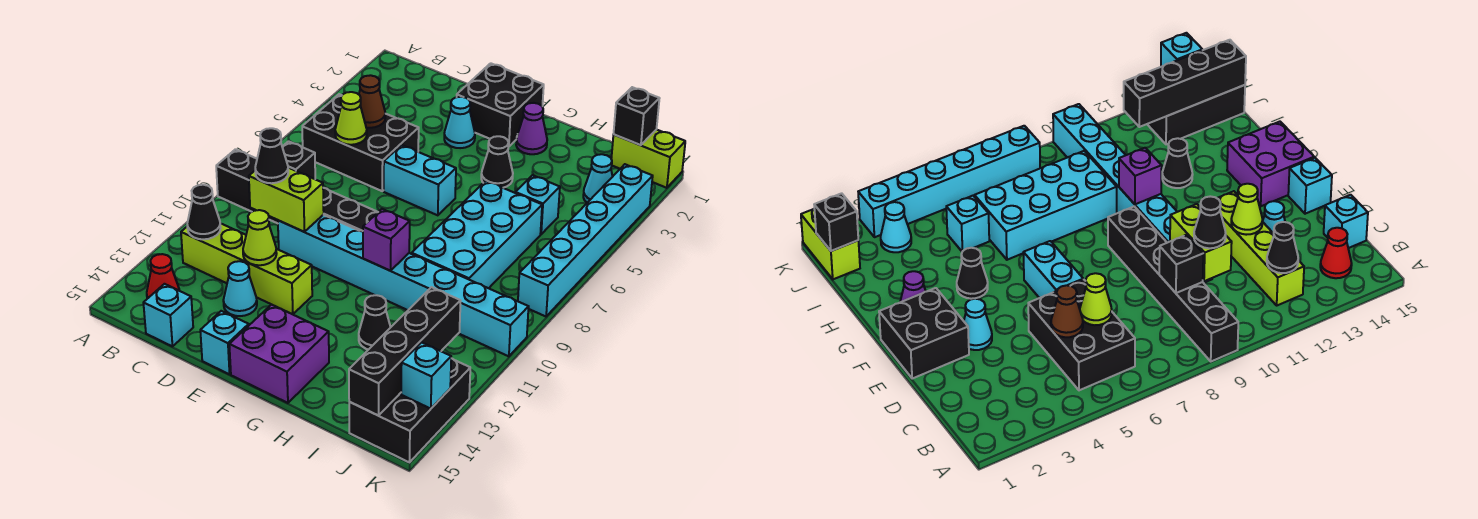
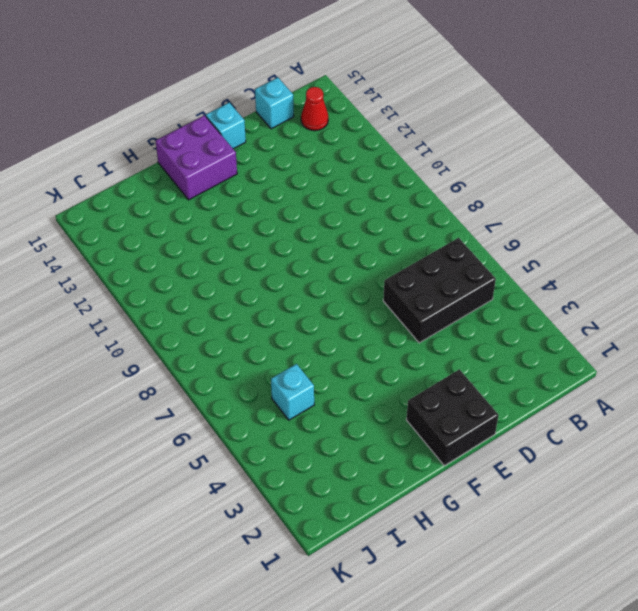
none -> black 1x6 brick [216,149,378,232]
none -> lime 1x4 brick [181,223,312,314]
none -> cyan 1x8 brick [278,215,529,356]
none -> cyan 1x1 cone [223,261,257,316]

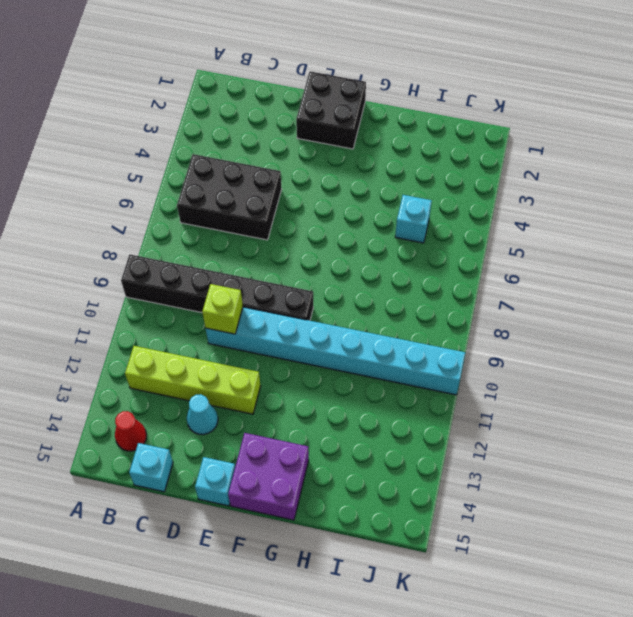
lime 1x1 brick [202,284,243,334] -> lime 1x2 brick [249,168,324,232]
none -> cyan 1x1 cone [444,97,475,148]
none -> cyan 1x2 brick [384,145,456,215]
none -> purple 1x1 cone [516,103,547,154]
none -> black 1x1 cone [481,136,513,188]

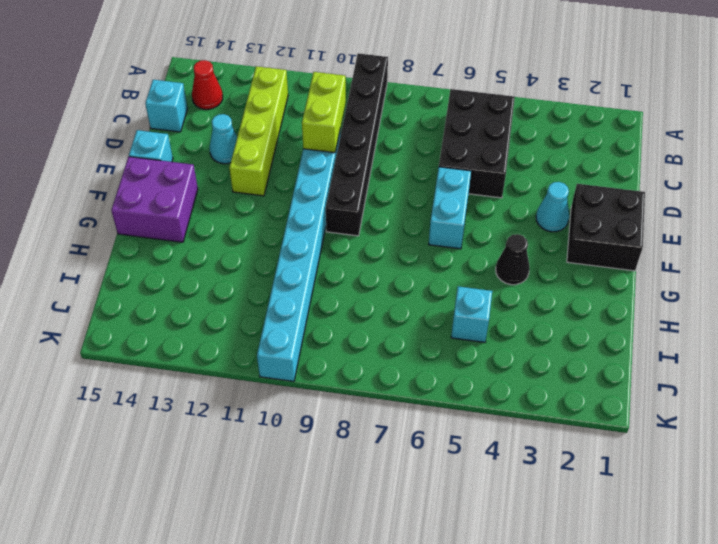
none -> purple 1x1 cone [516,103,547,154]
none -> cyan 2x4 brick [412,181,542,288]
none -> black 1x1 cone [359,295,391,350]
none -> lime 1x2 brick [611,129,685,188]

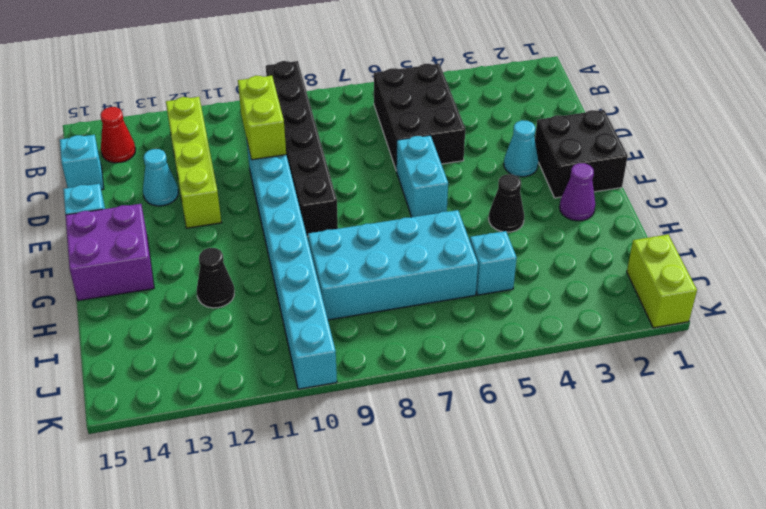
none -> cyan 1x1 cone [583,154,613,203]
none -> black 2x3 brick [349,358,470,462]
none -> cyan 1x6 brick [518,164,653,316]
none -> black 1x1 cone [187,185,221,239]

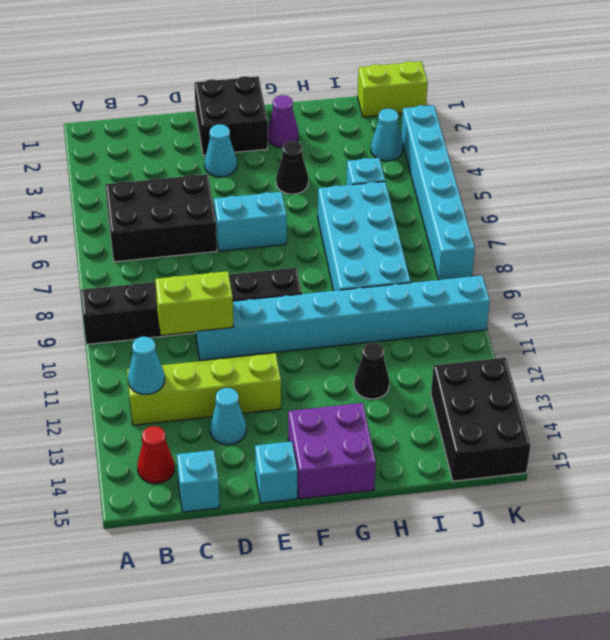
cyan 1x1 cone [128,337,165,394] -> black 1x1 cone [187,185,221,239]
none -> brown 1x1 cone [359,75,385,128]
none -> lime 1x1 cone [335,92,367,145]
none -> black 1x1 brick [282,141,315,179]
none -> lime 1x1 cone [243,210,277,265]

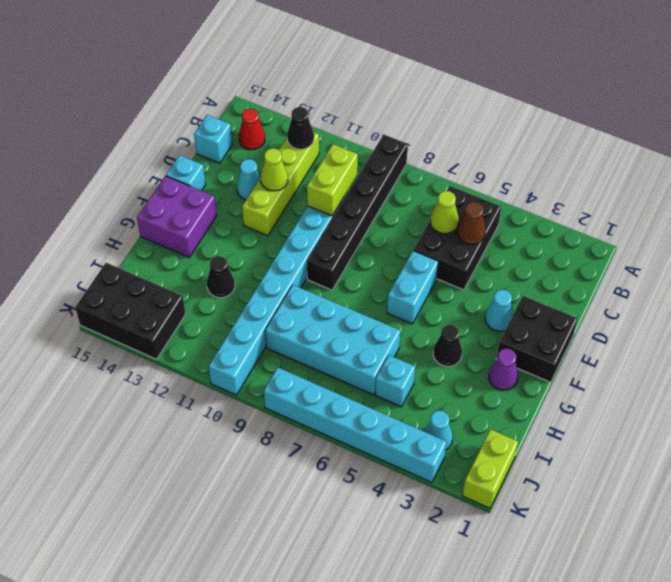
none -> black 1x1 brick [282,141,315,179]
none -> purple 1x1 brick [363,209,410,271]
none -> black 1x1 brick [614,87,660,145]
none -> black 1x4 brick [349,287,461,415]

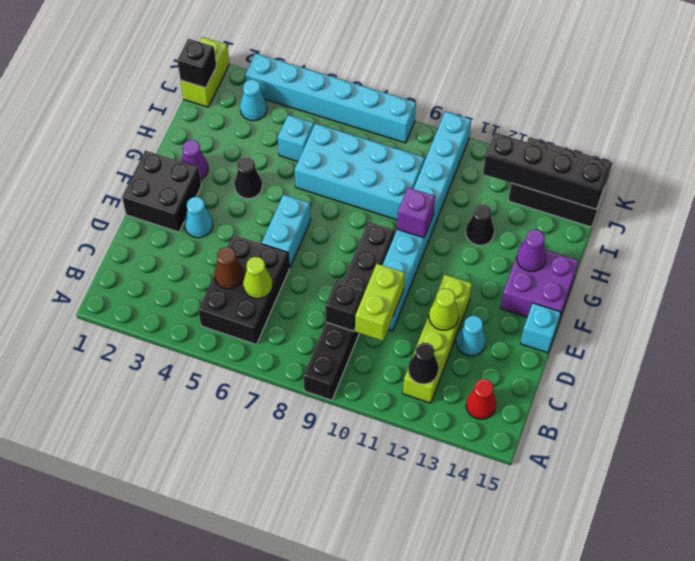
purple 1x1 cone [517,230,546,272] -> none
none -> cyan 1x1 brick [143,284,193,346]
none -> cyan 1x1 brick [401,342,451,409]
none -> black 1x1 cone [255,128,288,183]

